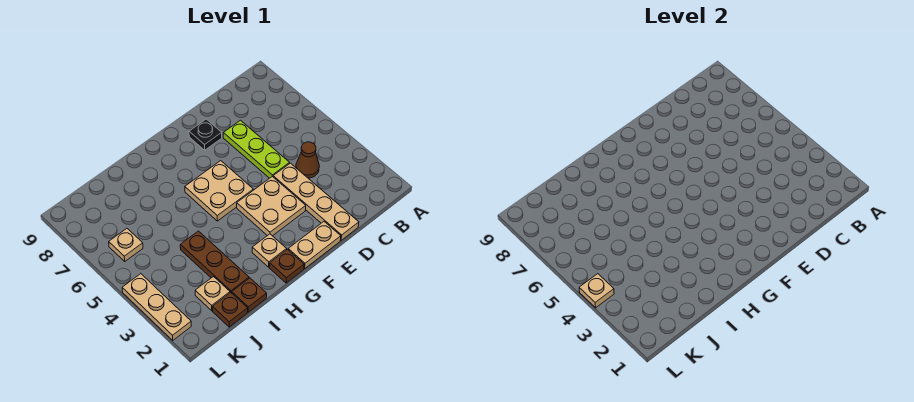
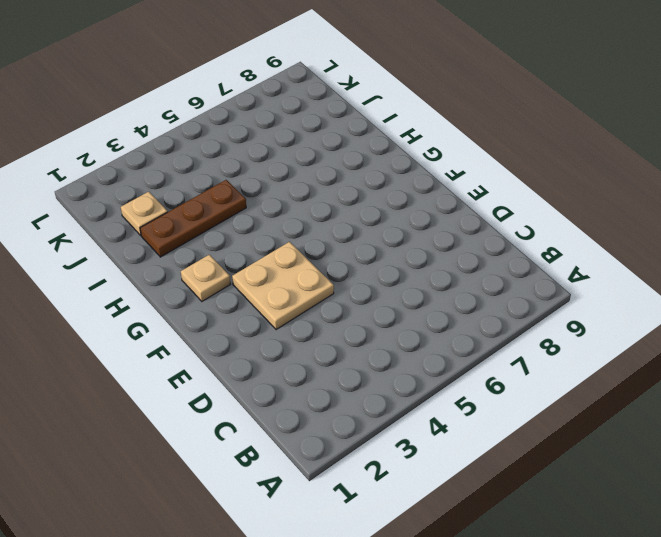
none -> brown 1x1 cone [296,142,319,178]
none -> tan 1x4 plate [273,163,359,240]
none -> lime 1x3 plate [223,120,290,178]

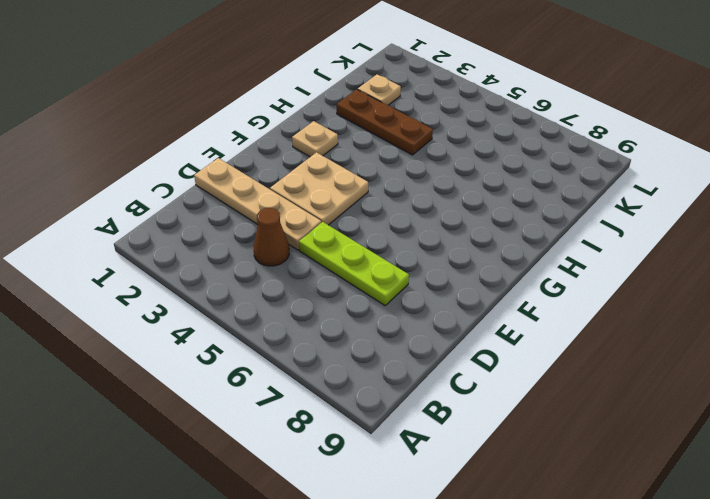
none -> tan 1x2 plate [288,222,341,268]
none -> black 1x1 plate [189,119,222,150]
none -> tan 2x2 plate [185,161,253,221]

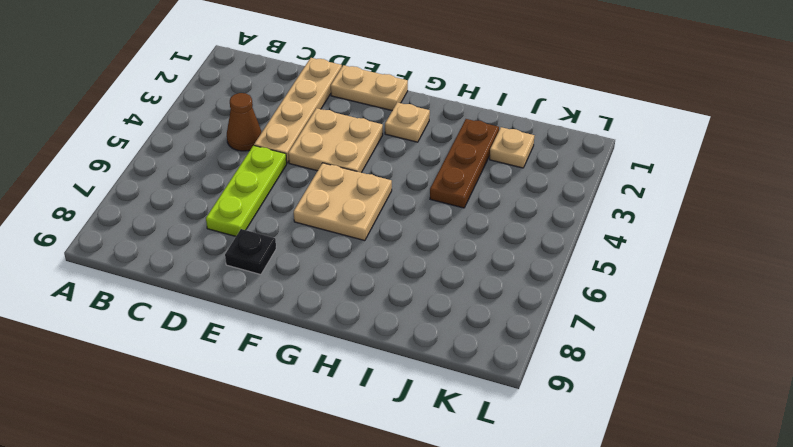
none -> brown 1x1 plate [269,249,304,283]
none -> brown 1x1 plate [232,278,267,312]
none -> brown 1x1 plate [213,293,248,327]

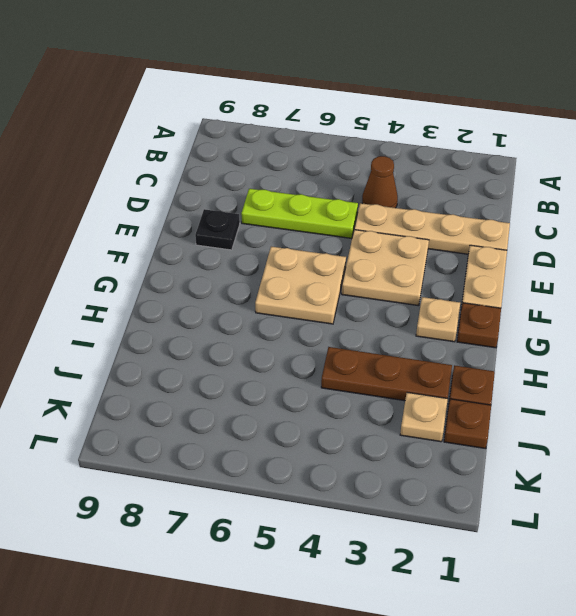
none -> tan 1x1 plate [109,229,143,261]
none -> tan 1x3 plate [122,274,191,340]
none -> tan 1x1 plate [579,274,614,308]

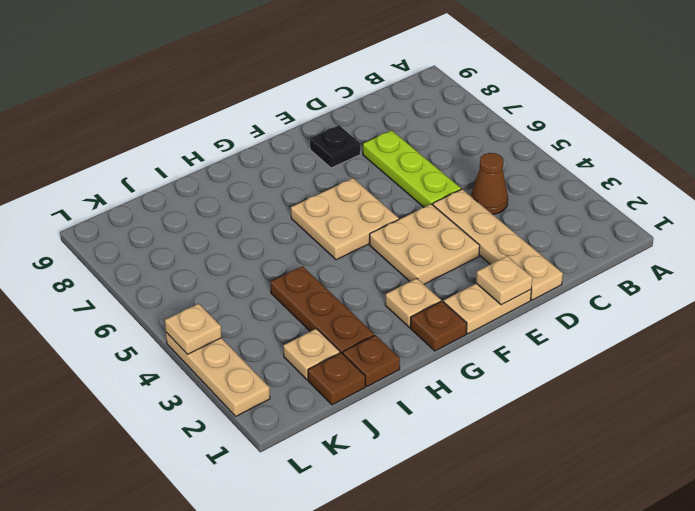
tan 1x1 plate [476,256,532,305] -> tan 1x1 plate moved to [109,229,143,261]

